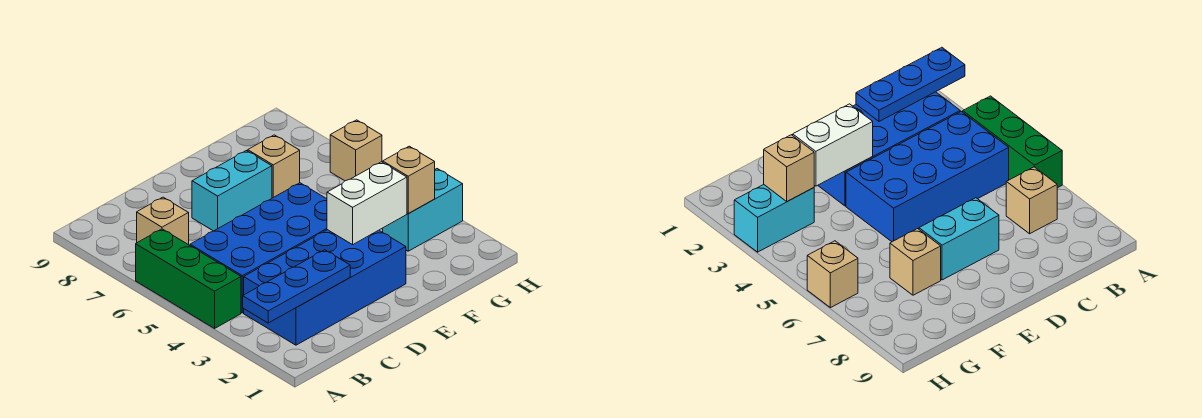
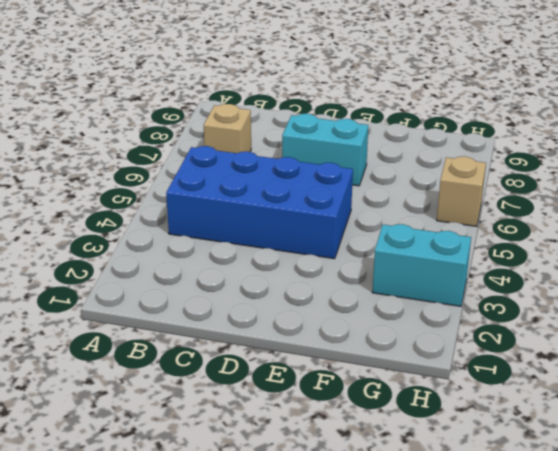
none -> green 1x3 brick [136,229,241,328]
none -> blue 2x4 brick [244,230,406,345]

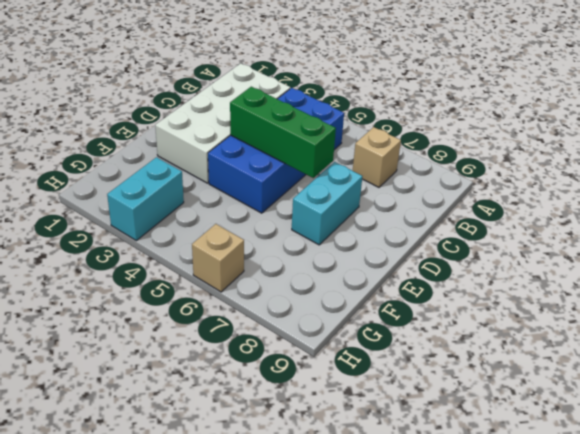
white 2x4 brick [155,63,290,183] -> blue 2x4 brick [244,230,406,345]
green 1x3 brick [230,87,336,178] -> green 1x3 brick moved to [136,229,241,328]
none -> tan 1x1 brick [248,135,300,198]
none -> blue 1x3 plate [243,250,350,323]

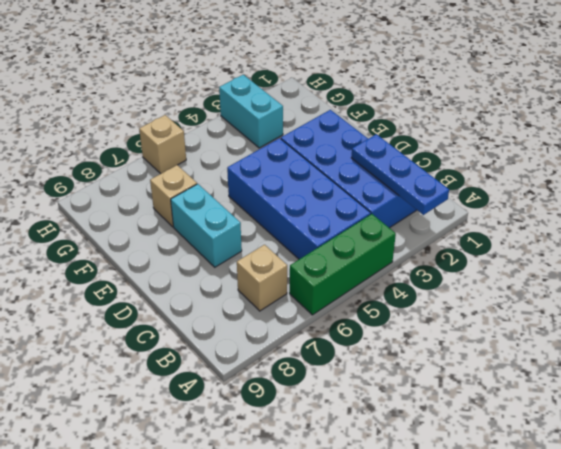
none -> white 1x2 brick [327,162,407,245]
none -> tan 1x1 brick [383,146,435,214]

